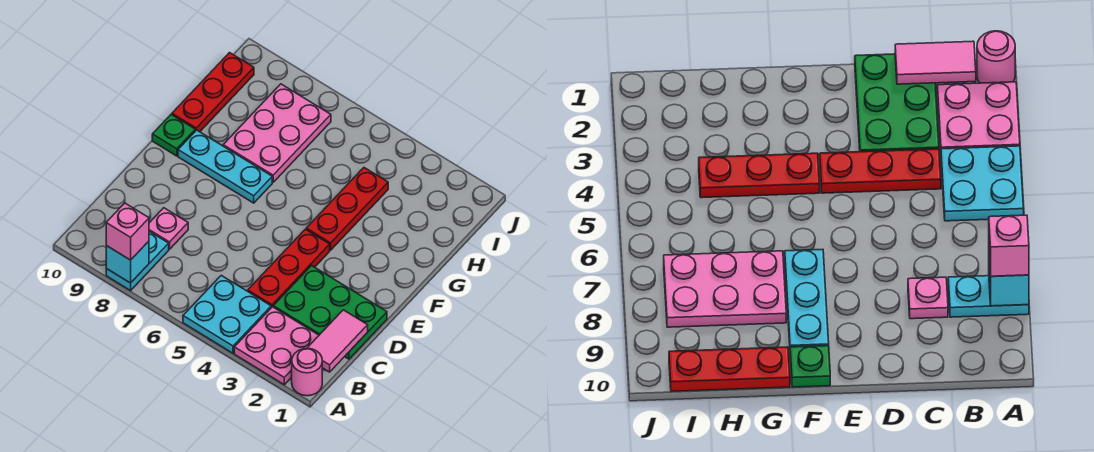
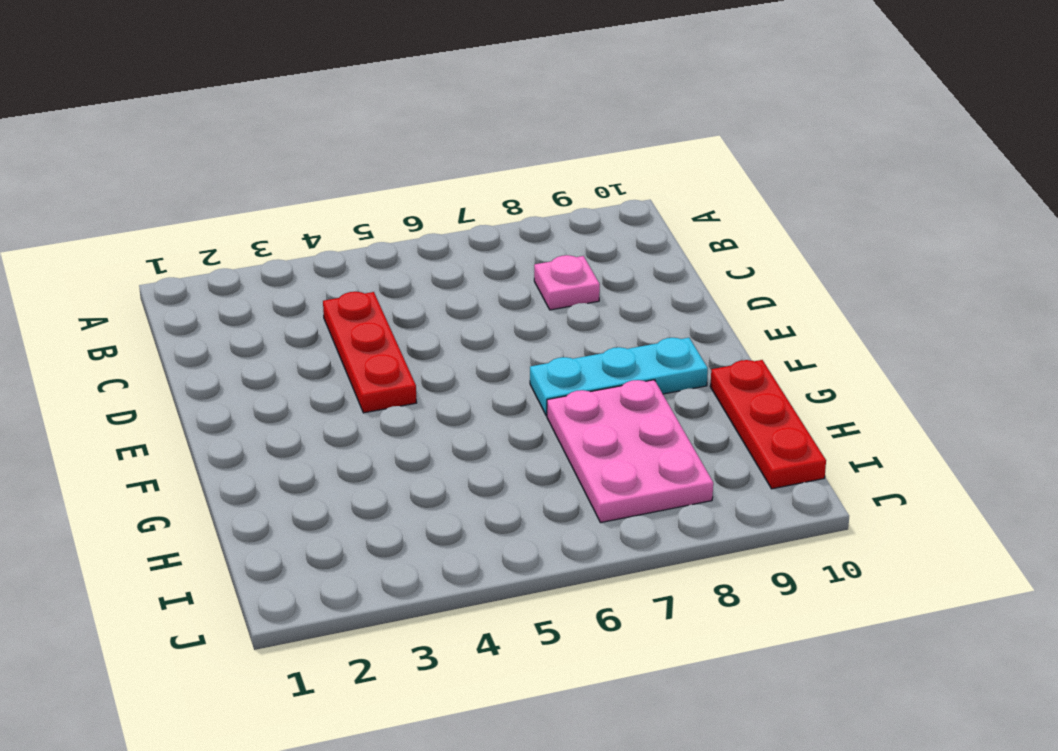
none -> pink 1x1 round brick [292,348,322,396]
none -> pink 2x2 plate [234,307,319,385]
none -> cyan 2x2 plate [183,275,271,353]

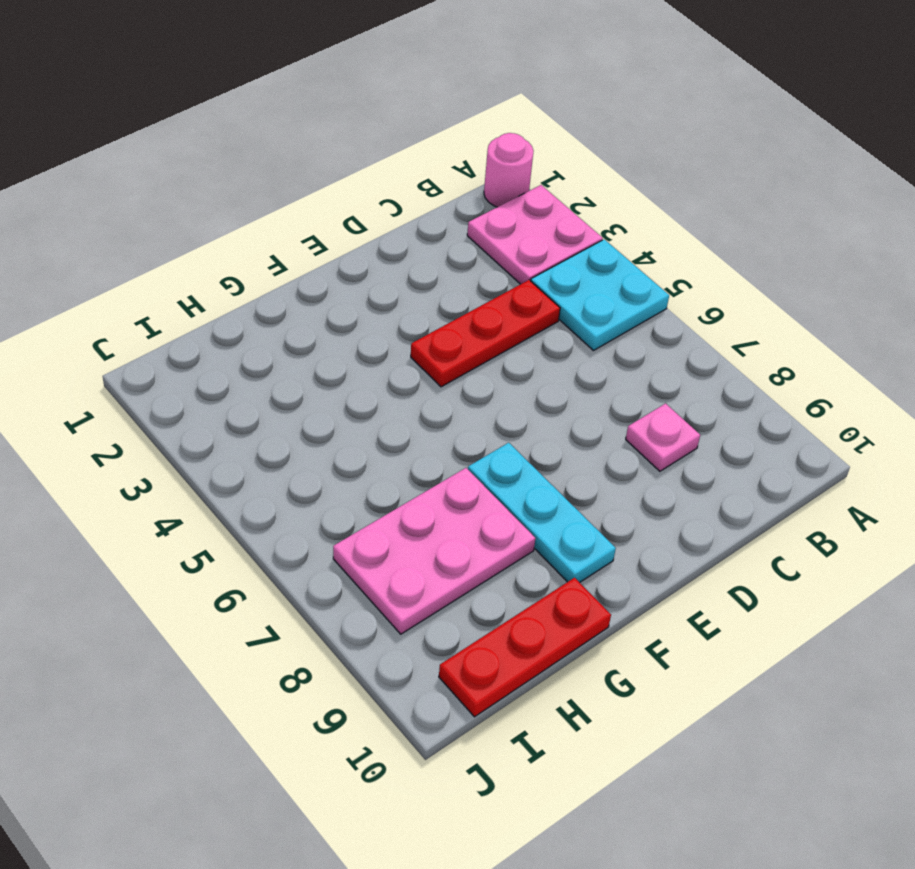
none -> cyan 1x2 plate [106,231,169,291]
none -> green 2x3 plate [273,266,387,359]
none -> red 1x3 plate [306,168,388,250]

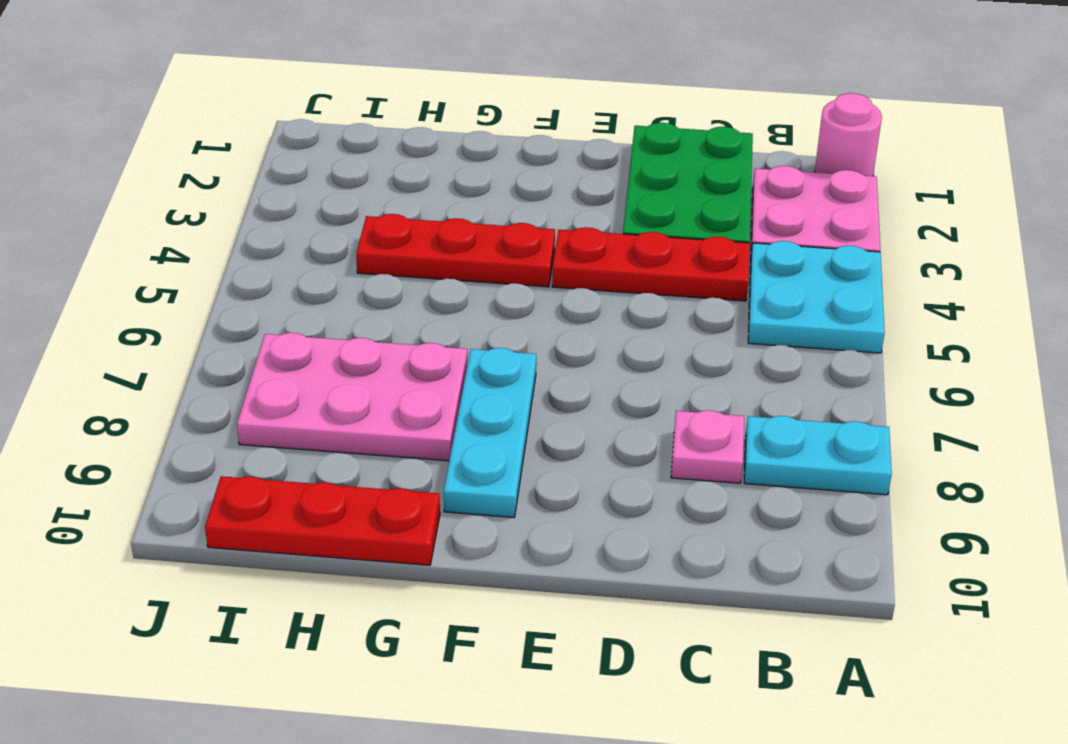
none -> green 1x1 plate [152,115,195,156]
none -> cyan 1x1 brick [106,241,149,283]
none -> pink 1x2 tile [308,310,368,372]

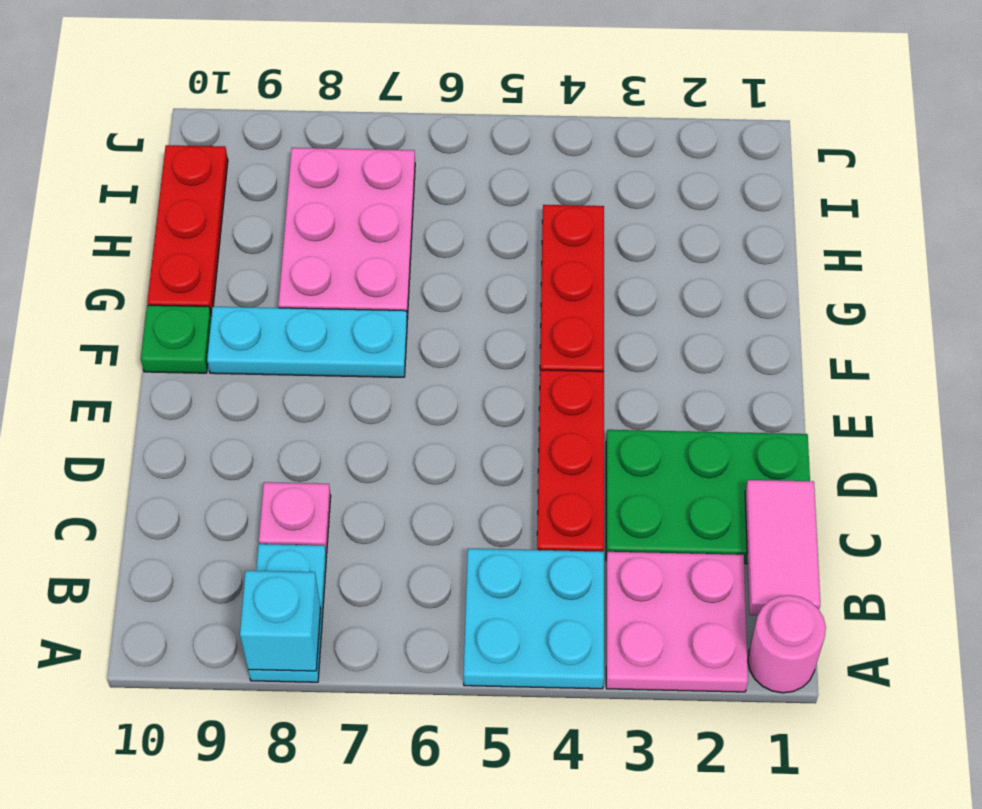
none -> pink 1x1 brick [106,203,149,260]

